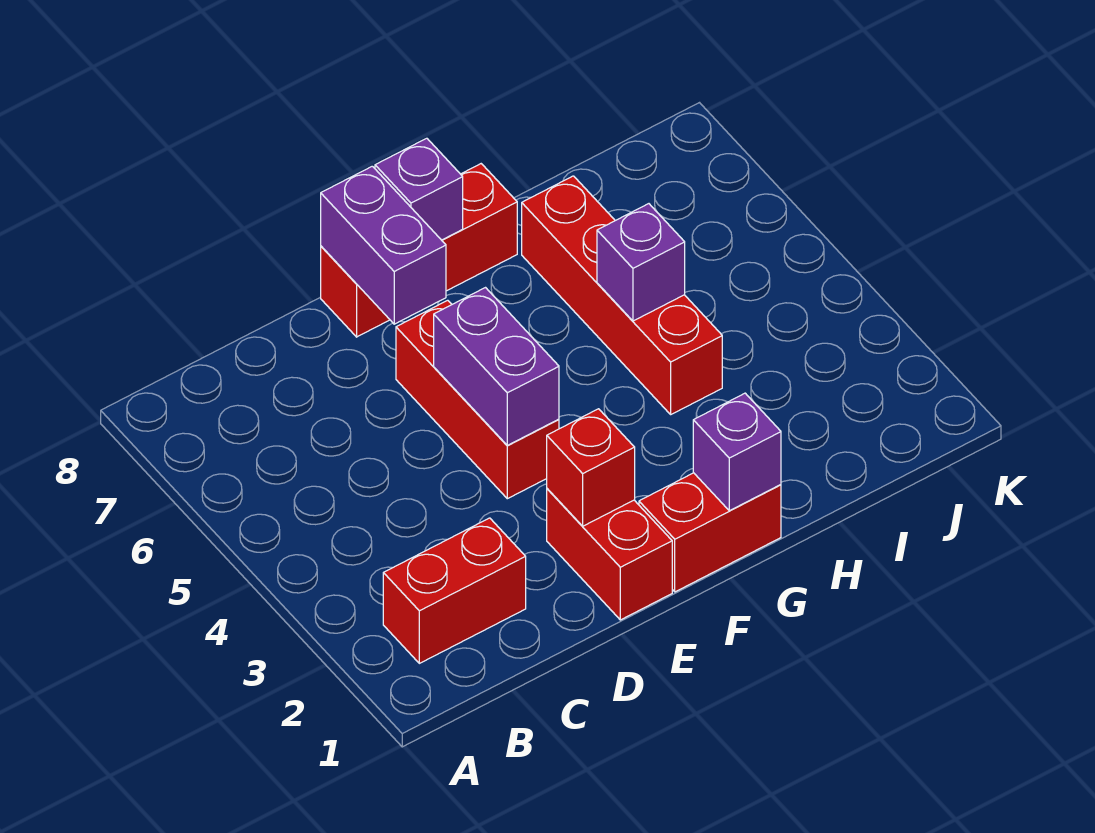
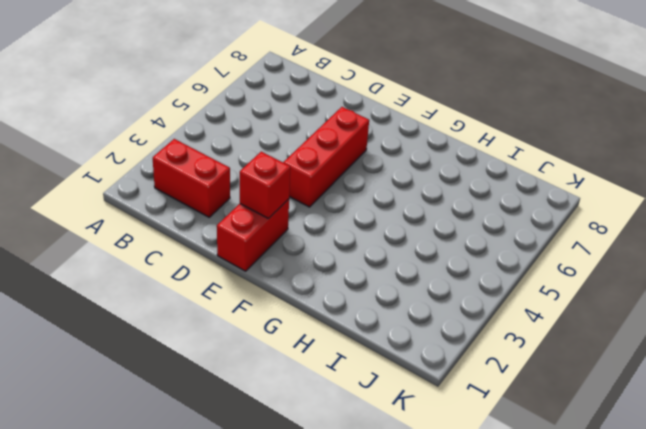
none -> red 1x3 brick [321,164,517,337]
none -> red 1x2 brick [639,473,781,592]
none -> red 1x4 brick [522,176,722,414]

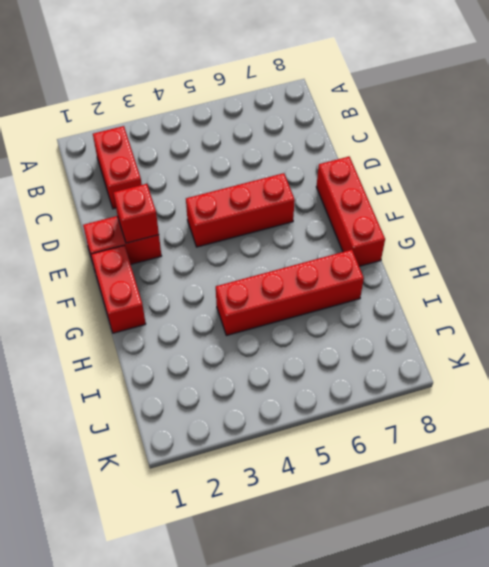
none -> purple 1x2 brick [434,288,559,445]
none -> purple 1x2 brick [321,166,446,324]
none -> purple 1x1 brick [375,138,463,240]

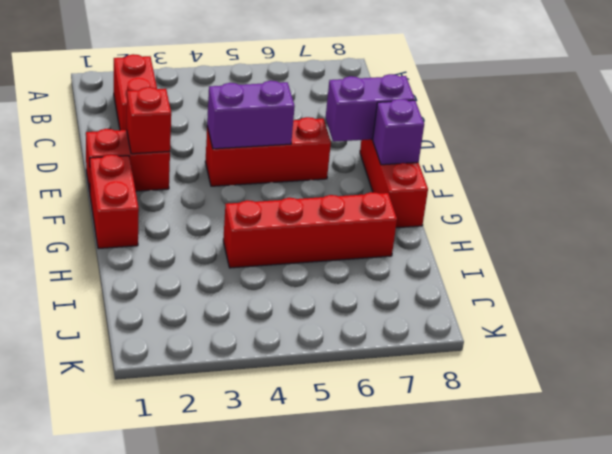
none -> purple 1x1 brick [693,393,781,511]
none -> purple 1x1 brick [597,204,685,321]

